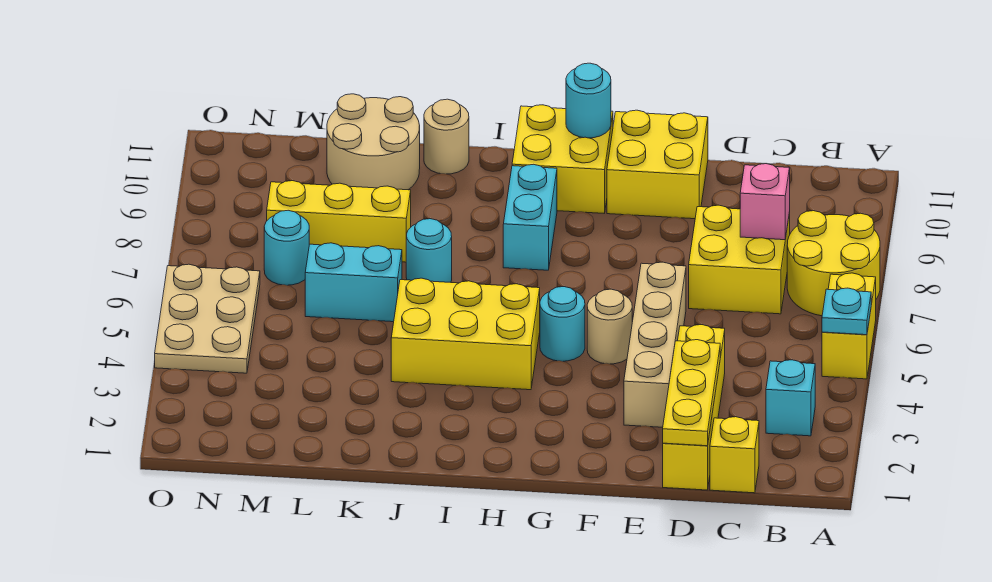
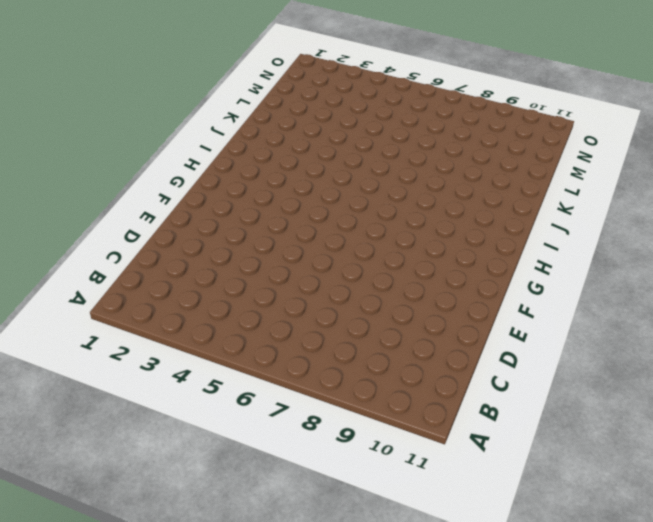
none -> yellow 1x2 brick [822,273,876,379]
none -> yellow 2x2 round brick [787,211,880,316]
none -> cyan 1x1 brick [766,360,815,436]

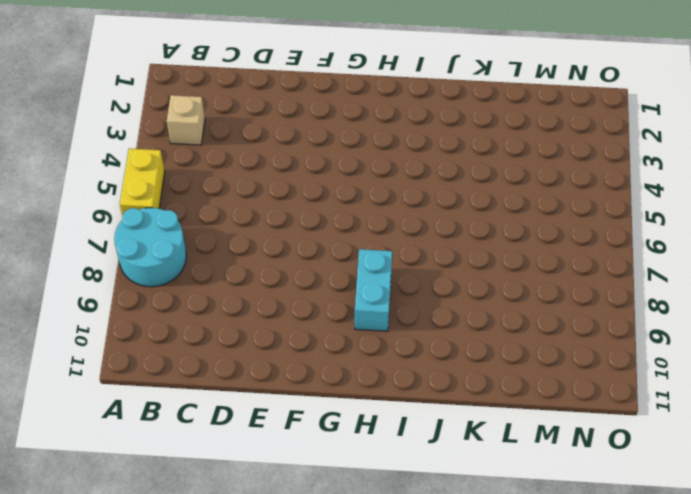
cyan 2x2 round brick [114,208,186,287] -> yellow 2x2 round brick [787,211,880,316]
tan 1x1 brick [167,95,205,145] -> cyan 1x1 brick [766,360,815,436]
none -> yellow 1x1 brick [710,417,759,493]
none -> yellow 2x2 brick [689,205,790,314]
none -> yellow 1x4 brick [663,325,725,490]

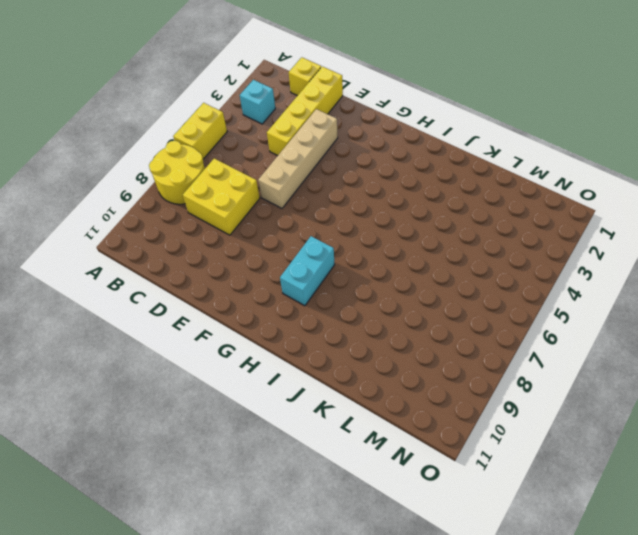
none -> yellow 2x2 brick [607,110,708,219]
none -> tan 1x1 round brick [587,289,632,364]
none -> cyan 1x1 round brick [540,287,585,361]

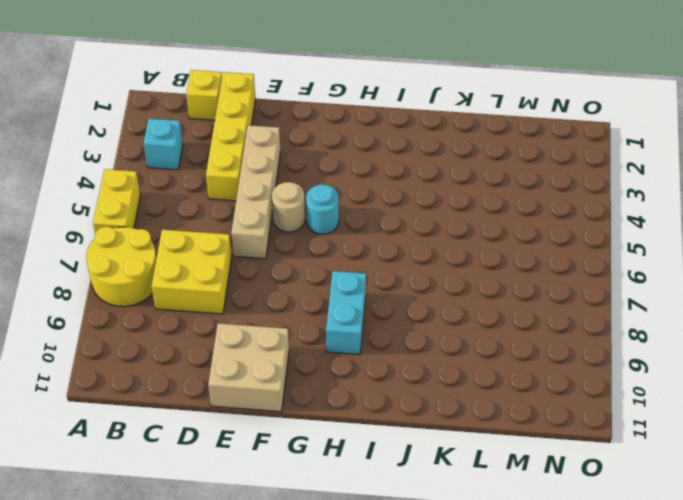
tan 2x2 brick [208,323,289,412] -> yellow 2x2 brick [607,110,708,219]
none -> yellow 2x2 brick [512,105,613,213]
none -> yellow 2x3 brick [391,278,540,390]
none -> cyan 1x1 round brick [406,219,452,282]

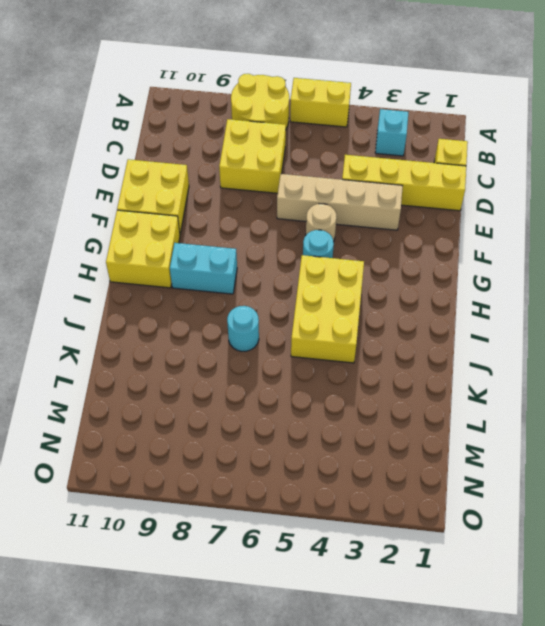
none -> tan 1x1 round brick [424,99,469,174]
none -> cyan 1x2 brick [305,243,402,322]
none -> yellow 1x3 brick [267,181,411,262]

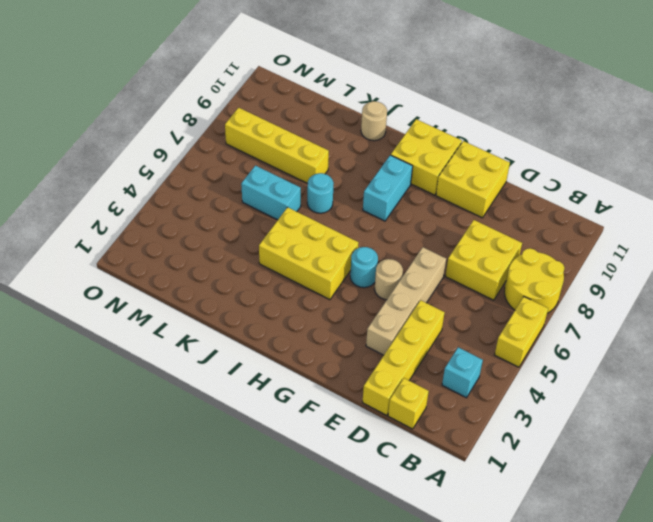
yellow 1x4 brick [225,108,329,184] -> yellow 1x3 brick [267,181,411,262]
none -> tan 2x2 round brick [327,94,420,190]
none -> cyan 1x1 round brick [264,210,309,285]
none -> tan 2x3 plate [155,264,260,373]

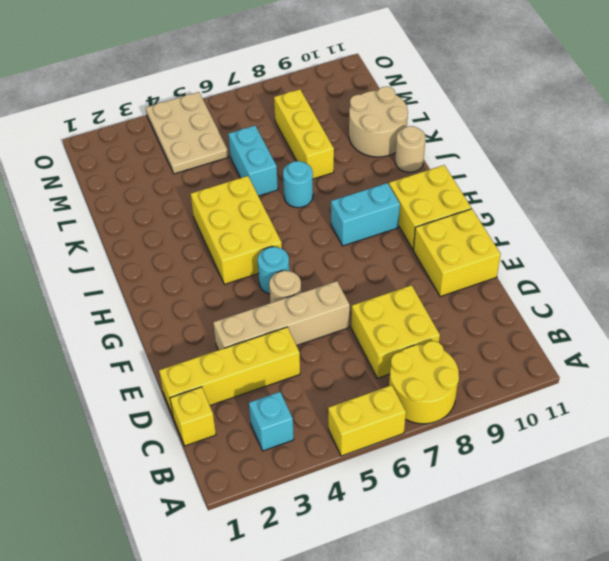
tan 2x3 plate [146,92,229,174] -> tan 2x3 plate turned to [155,264,260,373]
none -> cyan 1x1 round brick [264,210,309,285]
none -> cyan 1x1 plate [822,288,871,335]
none -> pink 1x1 brick [740,164,790,240]

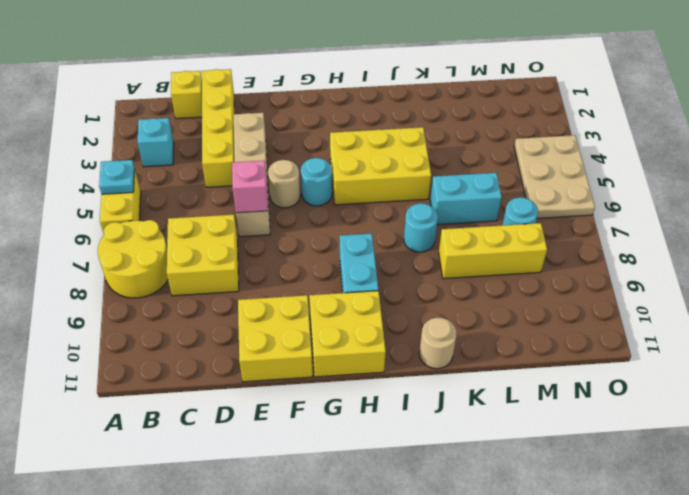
pink 1x1 brick [232,161,268,213] -> pink 1x1 brick moved to [740,164,790,240]
none -> tan 2x2 round brick [327,94,420,190]
none -> yellow 1x3 plate [663,340,720,446]
none -> cyan 1x1 round brick [566,63,611,138]

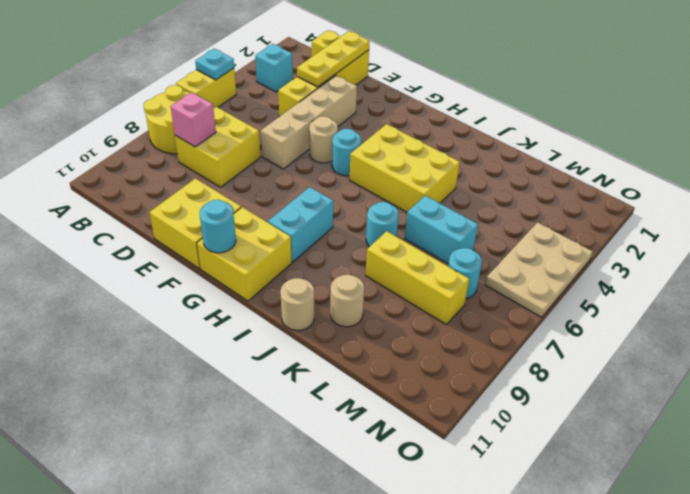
tan 1x1 round brick [330,275,364,327] -> tan 2x2 round brick [327,94,420,190]

